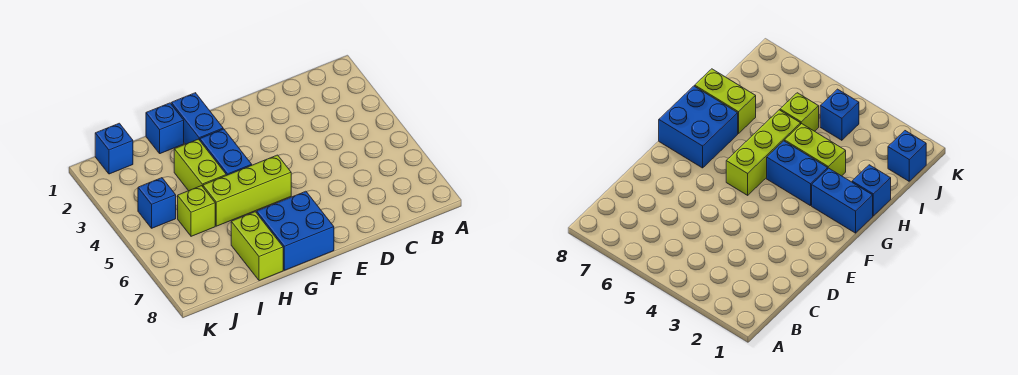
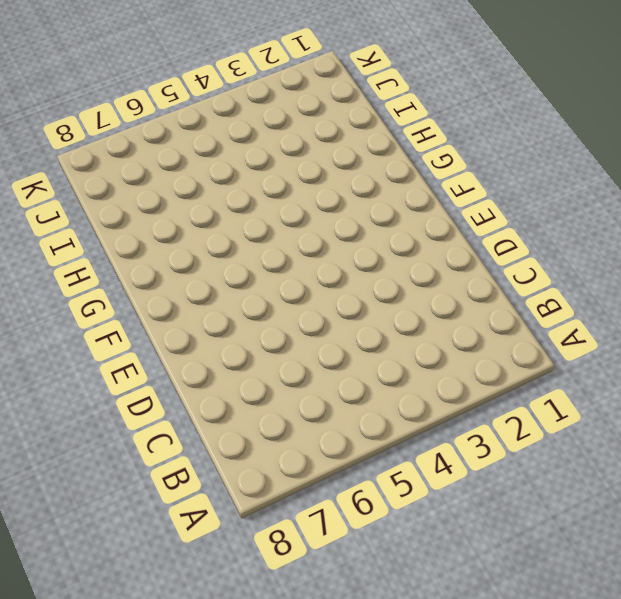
none -> lime 1x3 brick [203,155,291,226]
none -> blue 2x2 brick [257,191,334,270]

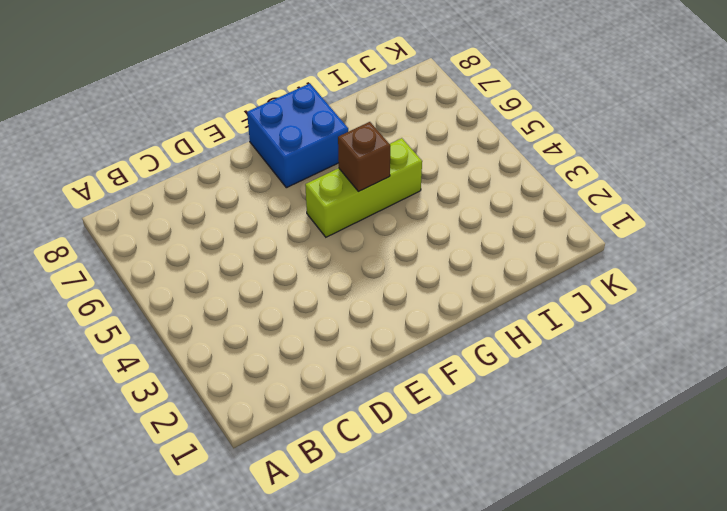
brown 1x1 brick [338,122,390,191] -> none
none -> blue 1x2 brick [171,93,223,144]
none -> blue 1x2 brick [200,129,252,175]

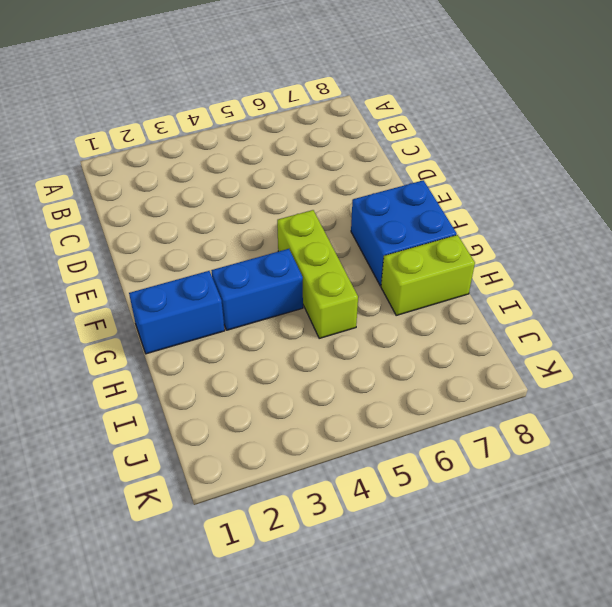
none -> blue 1x1 brick [146,103,184,154]
none -> lime 1x2 brick [174,139,226,191]

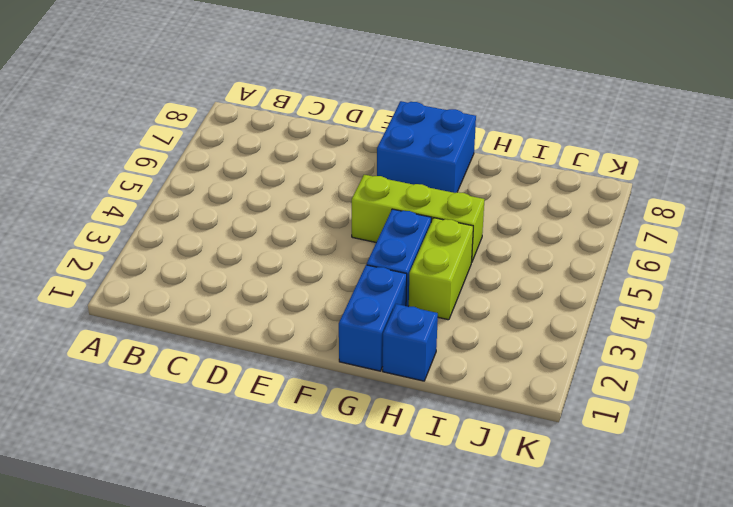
none -> lime 1x2 brick [231,212,283,281]
none -> lime 1x1 brick [178,186,215,236]

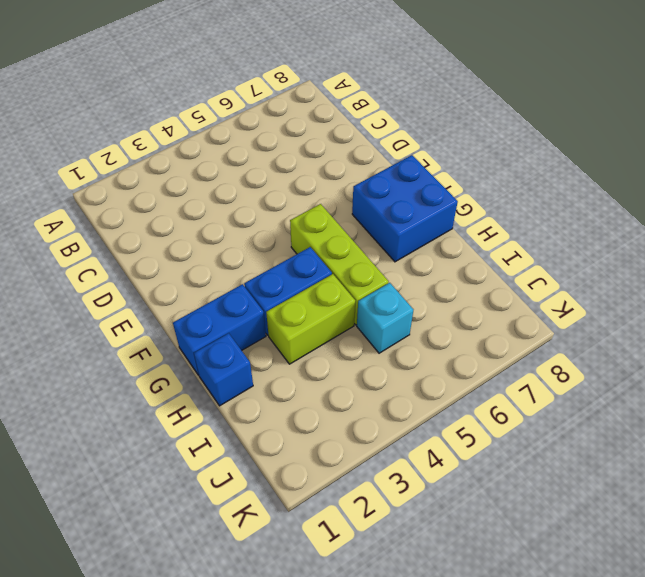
cyan 1x1 brick [357,283,413,353] -> lime 1x1 brick [178,186,215,236]
none -> lime 1x2 brick [231,212,283,281]
none -> blue 1x1 brick [95,123,133,174]

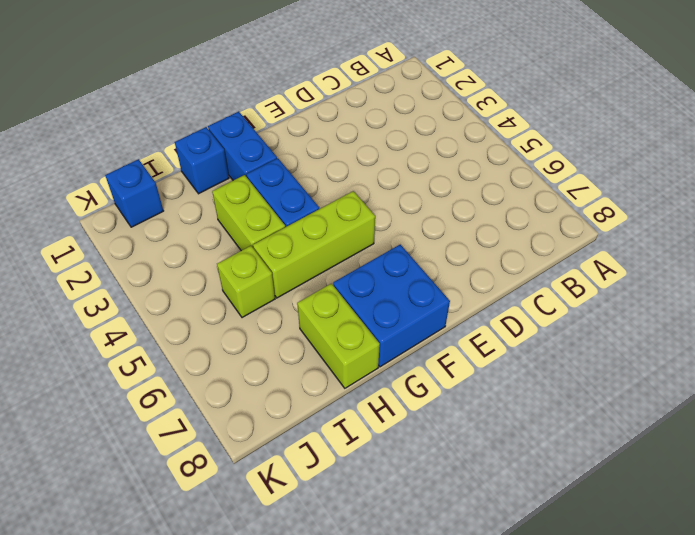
none -> blue 1x1 brick [138,178,176,228]

